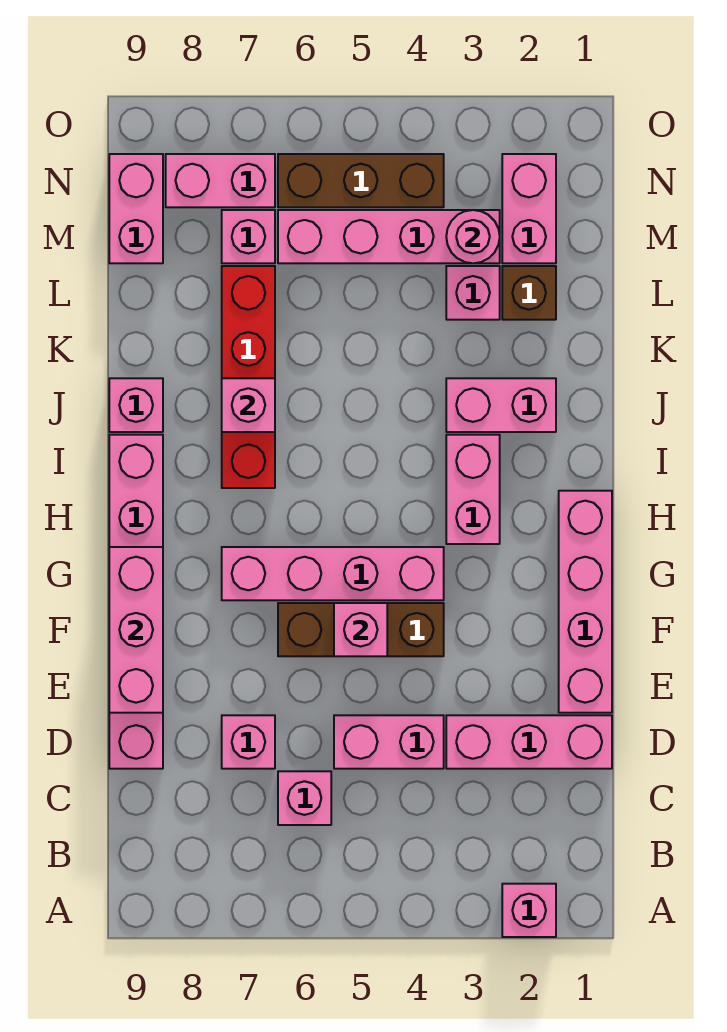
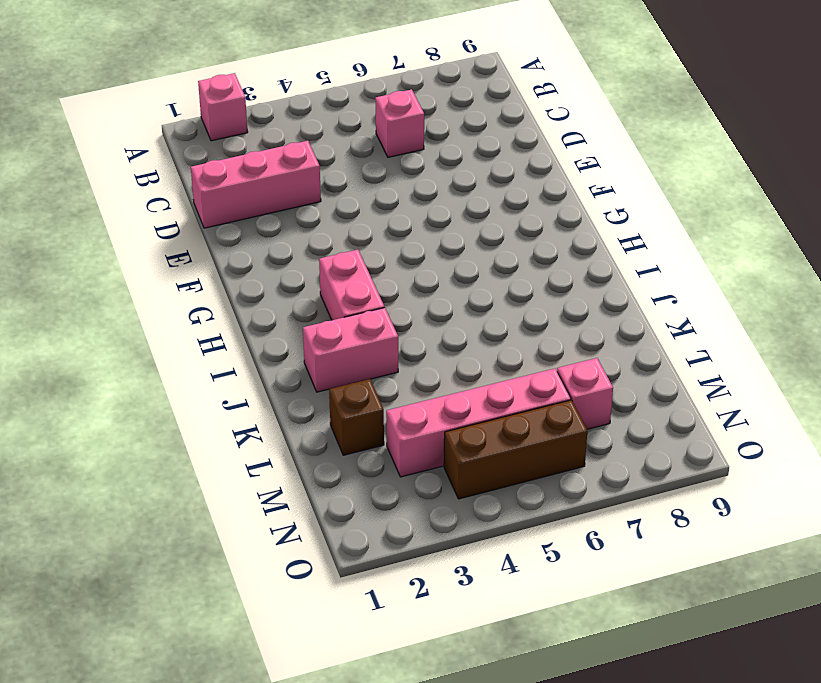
none -> pink 1x2 brick [334,715,444,769]
none -> pink 1x1 brick [222,715,275,769]
none -> pink 1x6 brick [109,435,163,769]

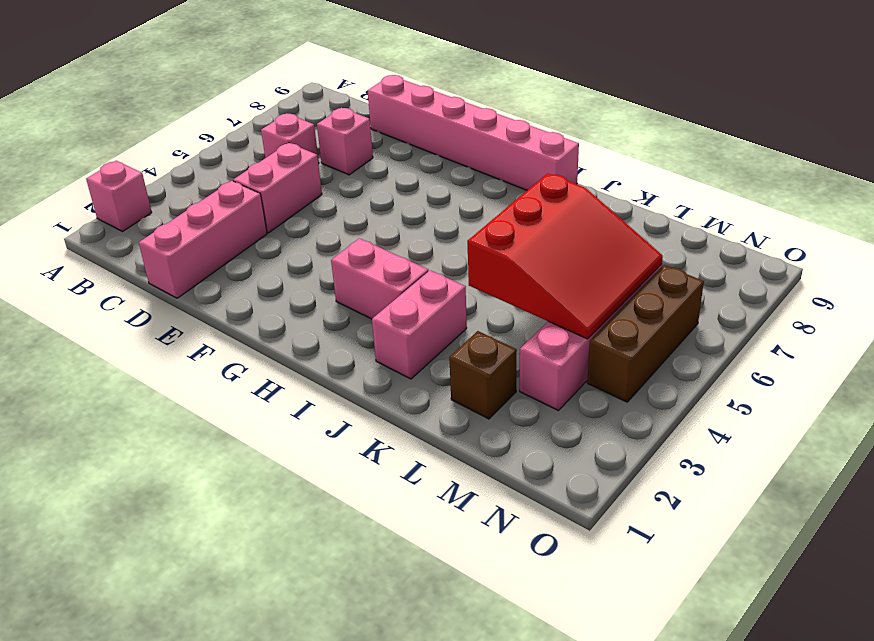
red 3x3 slope [467,173,663,339] -> none
none -> pink 1x4 brick [559,491,612,713]
none -> brown 1x3 brick [278,603,444,656]
none -> pink 1x4 brick [222,547,444,600]

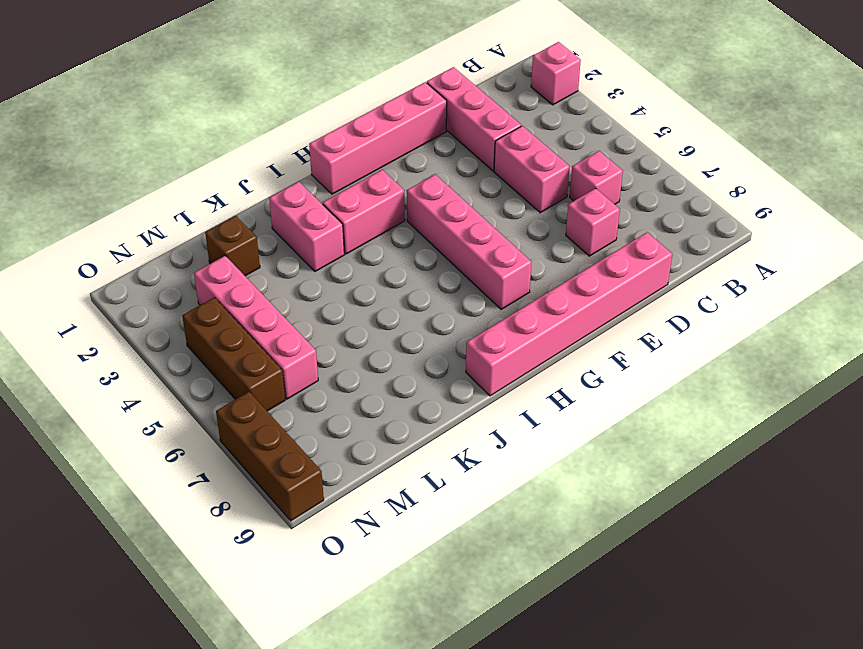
brown 1x3 brick [216,392,324,521] -> brown 1x3 brick moved to [278,603,444,656]
none -> red 1x4 brick [222,266,275,488]
none -> pink 1x1 brick [109,378,163,432]
none -> pink 1x1 brick [446,266,500,320]

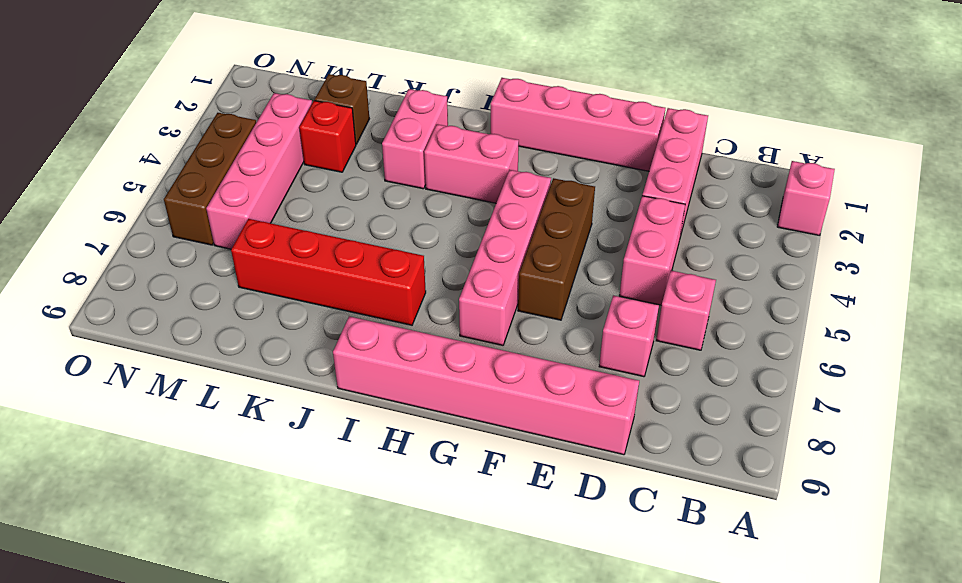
red 1x1 brick [299,101,356,172] -> pink 1x1 brick [446,266,500,320]
none -> pink 1x1 brick [109,378,163,432]
none -> pink 1x2 brick [502,154,556,263]
none -> pink 1x1 brick [222,210,275,263]

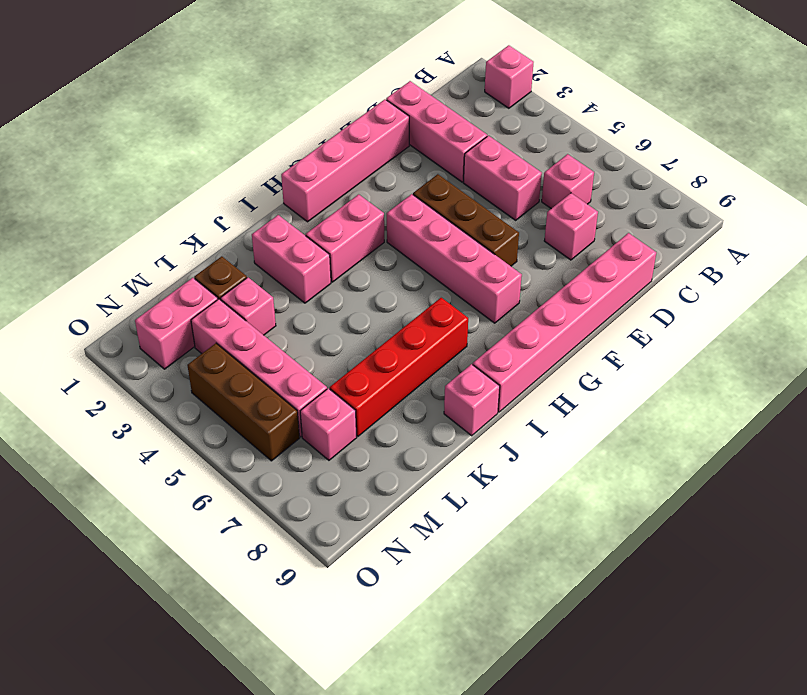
none -> pink 1x2 brick [109,154,163,263]
none -> pink 1x2 brick [166,154,275,207]
none -> pink 1x3 brick [109,547,163,713]

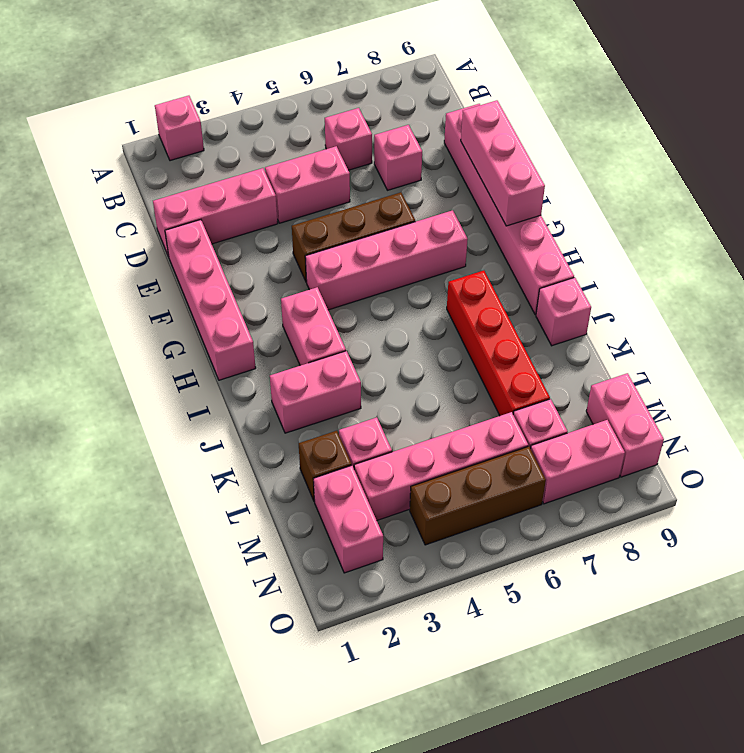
none -> pink 1x1 brick [334,603,387,656]
none -> pink 1x1 brick [222,378,275,432]
none -> pink 1x1 round brick [446,210,500,263]

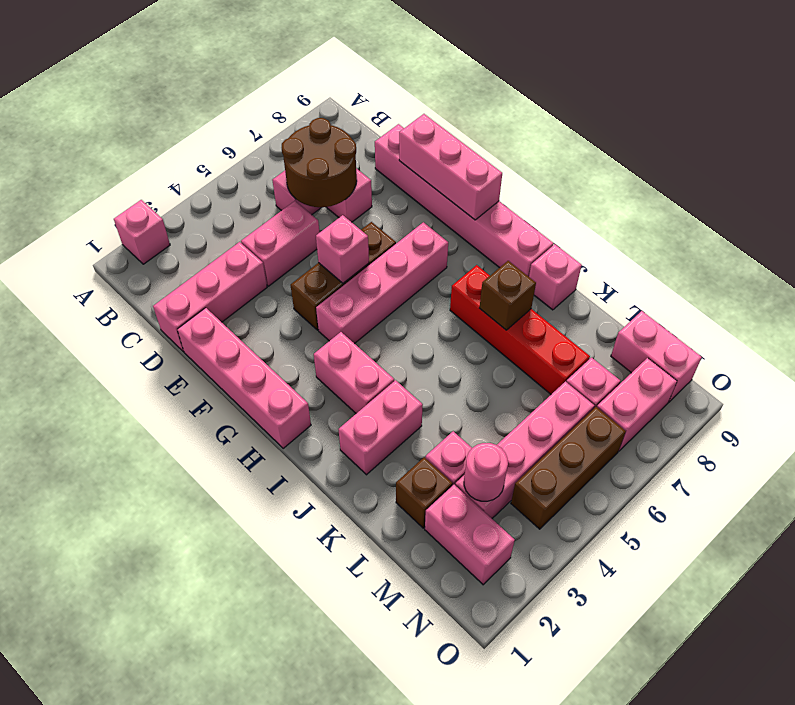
brown 2x2 round brick [282,118,357,207] -> none
brown 1x1 brick [480,261,536,330] -> pink 1x1 brick [222,378,275,432]

